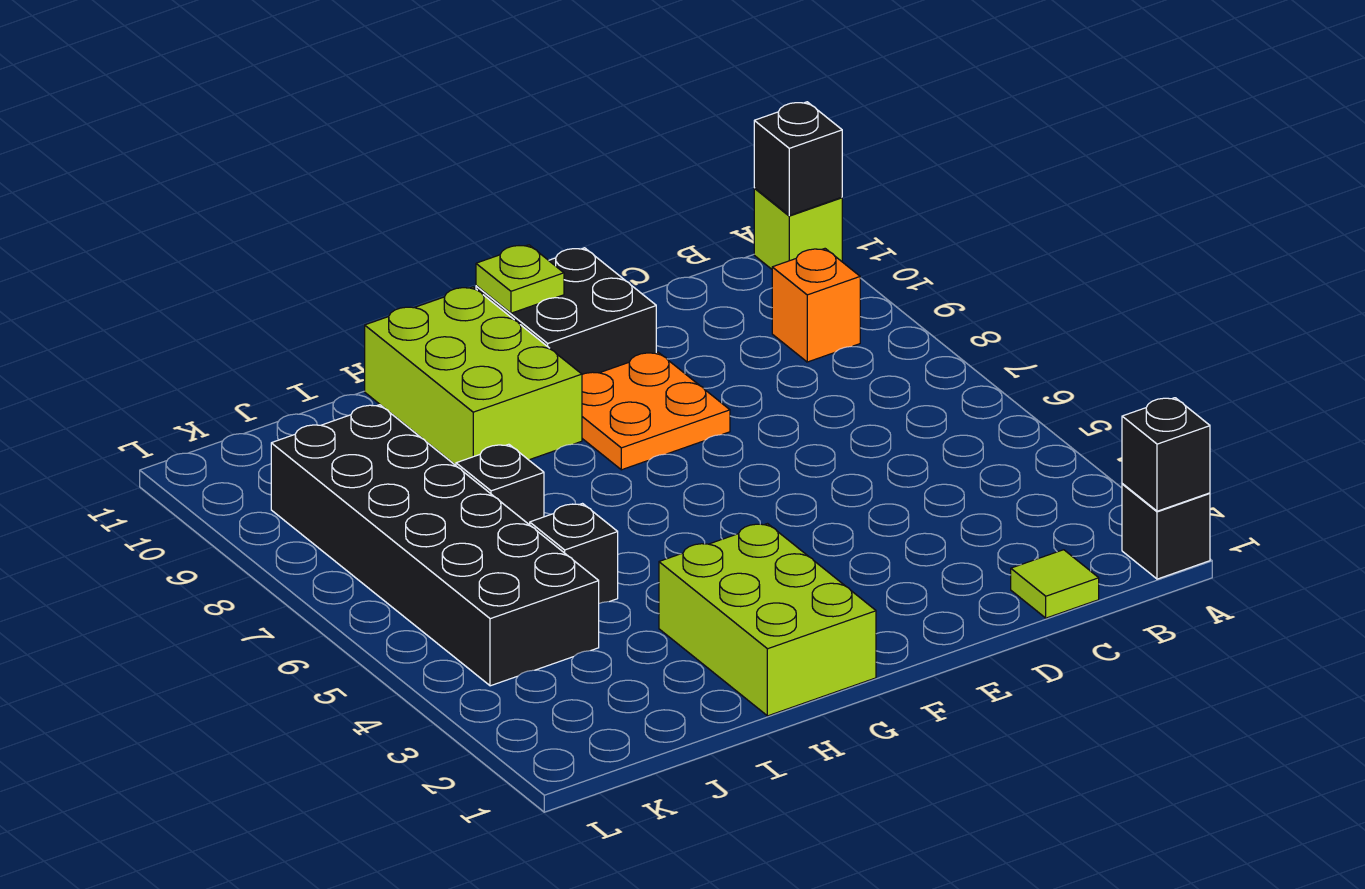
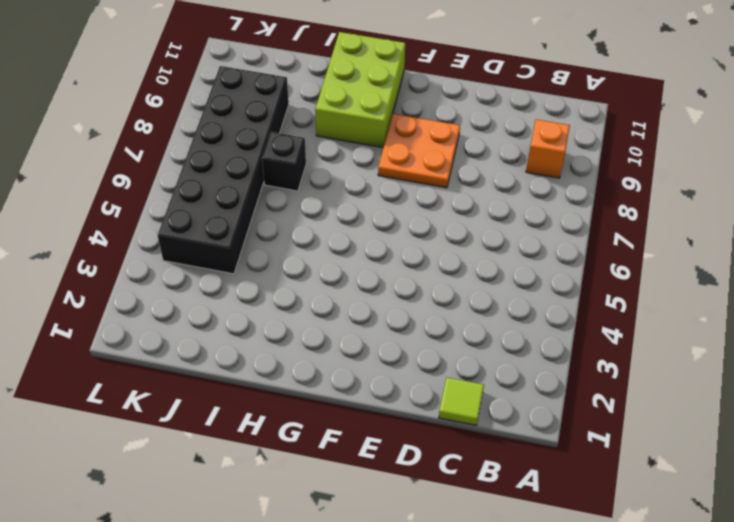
none -> black 1x1 brick [1122,484,1210,579]
none -> lime 1x1 brick [754,188,842,269]
none -> black 2x2 brick [476,248,656,374]

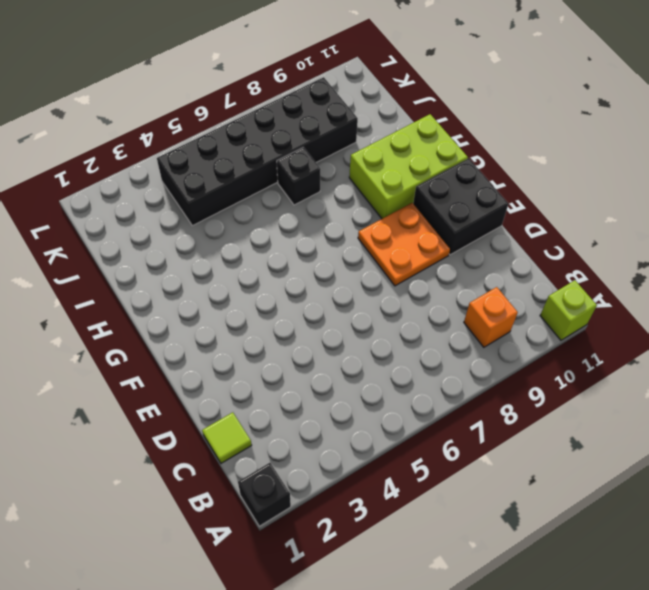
none -> lime 2x3 brick [659,524,876,716]
none -> black 1x1 brick [530,504,618,603]
none -> black 1x1 brick [1122,398,1210,511]

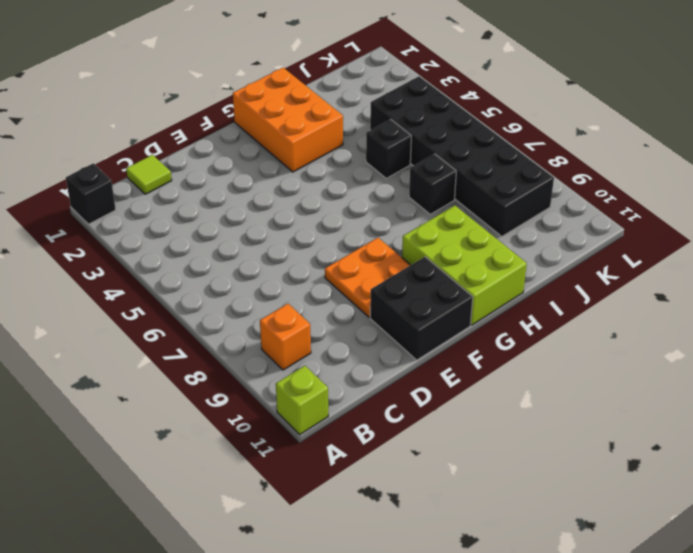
orange 2x3 brick [233,68,343,172] -> lime 2x3 brick [659,524,876,716]
none -> black 1x1 brick [1122,398,1210,511]
none -> black 1x1 brick [754,102,842,215]
none -> lime 1x1 plate [476,245,564,313]

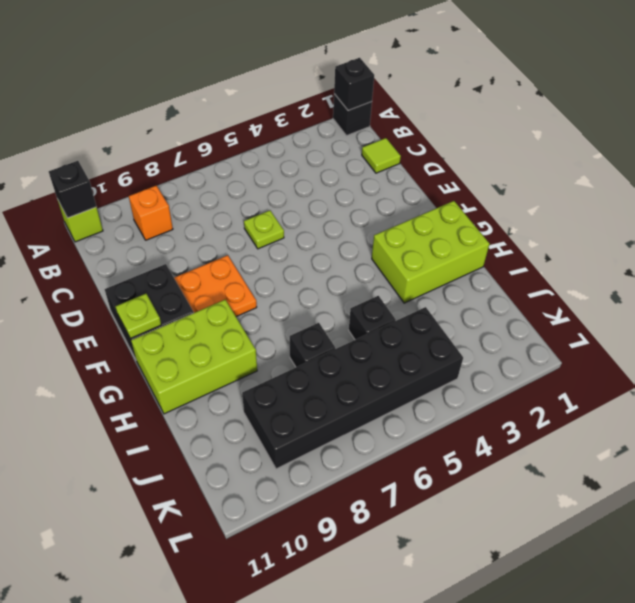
lime 1x1 plate [244,210,284,249] -> none

